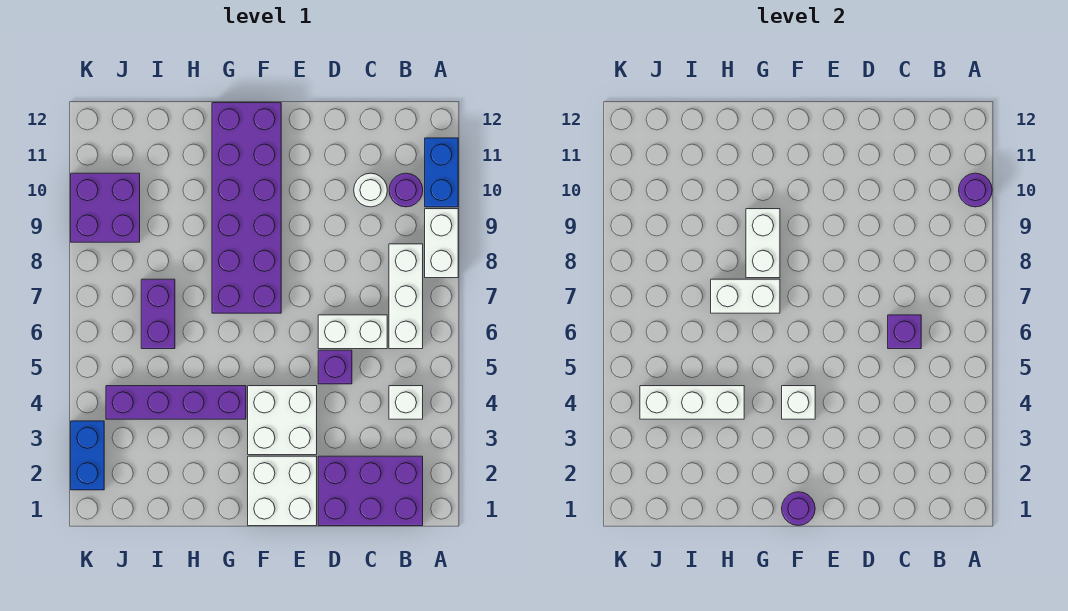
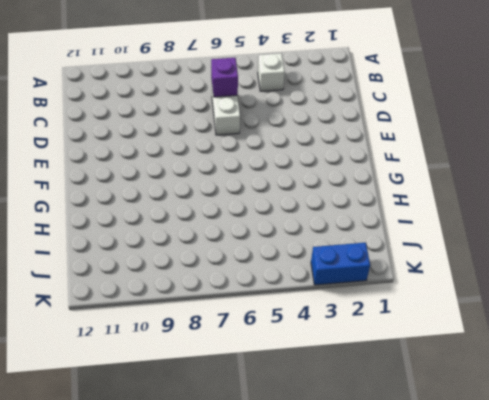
none -> white 1x2 brick [425,209,458,278]
none -> blue 1x2 brick [425,138,458,207]
none -> purple 2x3 brick [318,456,423,526]

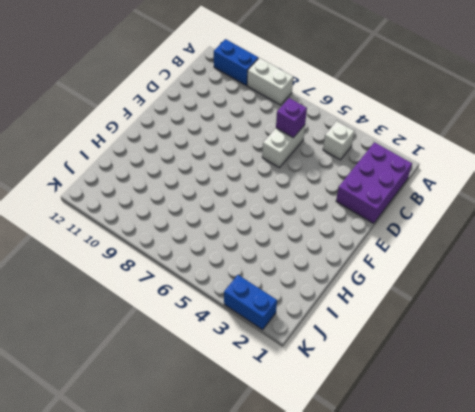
none -> white 1x3 brick [389,244,423,349]
none -> purple 1x1 round brick [389,173,423,207]
none -> white 1x1 round brick [354,173,387,207]

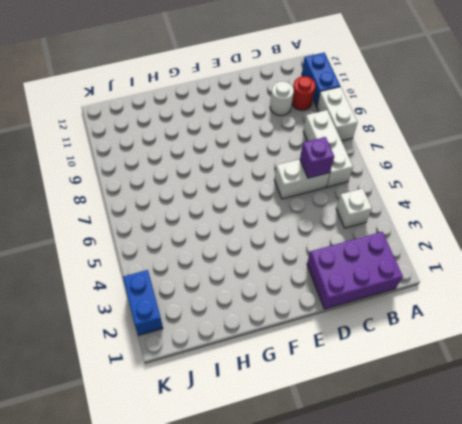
red 1x1 round brick [292,76,316,110] -> purple 1x1 round brick [389,173,423,207]
none -> purple 1x1 brick [318,350,352,384]
none -> white 2x2 brick [248,456,317,526]
none -> white 2x2 brick [248,386,317,455]

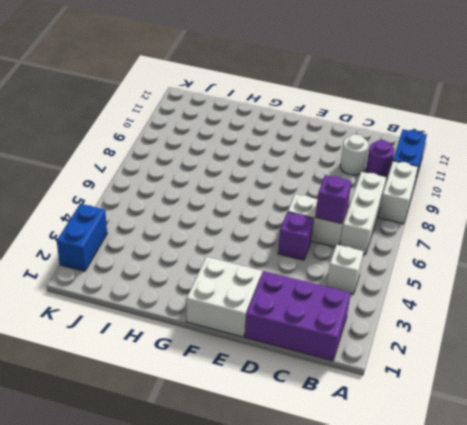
none -> white 2x2 brick [248,386,317,455]
none -> purple 2x6 brick [212,103,281,313]
none -> purple 1x4 brick [106,386,246,419]

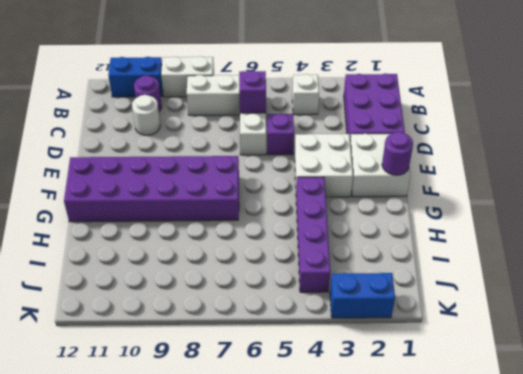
none -> purple 1x2 brick [141,279,175,349]
none -> purple 2x2 brick [71,173,140,242]
none -> purple 1x1 round brick [959,173,992,207]

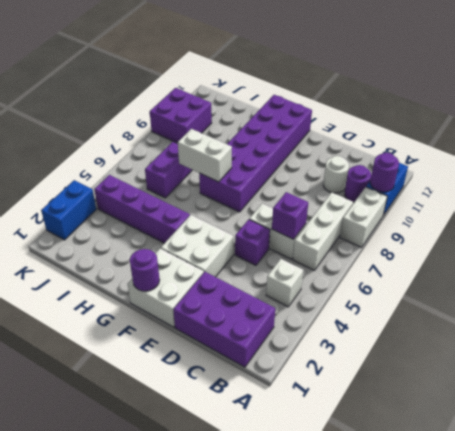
none -> white 1x1 brick [782,386,815,419]
none -> white 1x2 brick [746,209,780,278]
none -> white 1x3 brick [640,386,744,419]

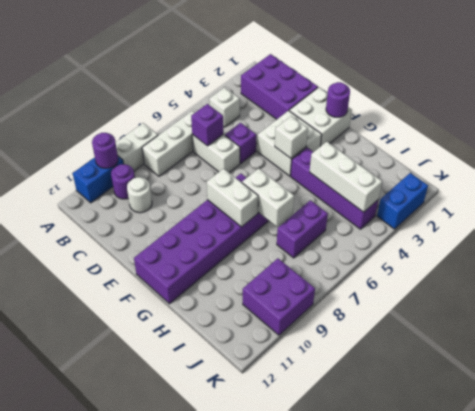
white 1x2 brick [207,169,258,227] -> white 1x2 brick turned to [746,209,780,278]

